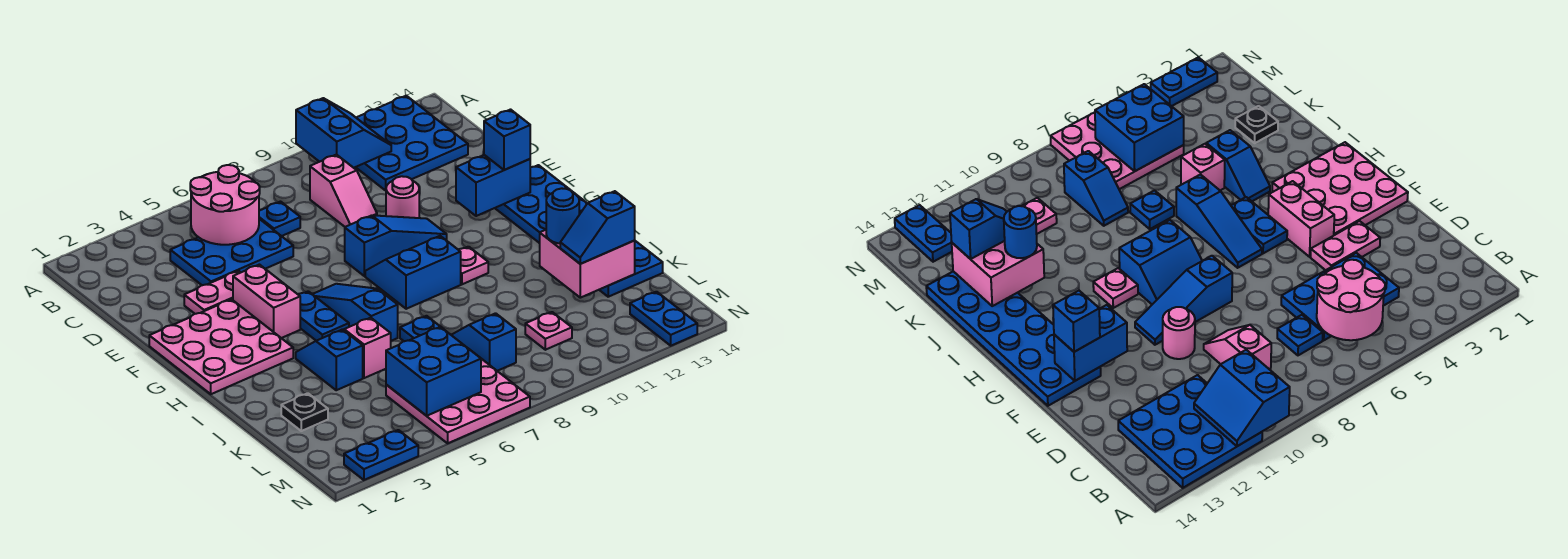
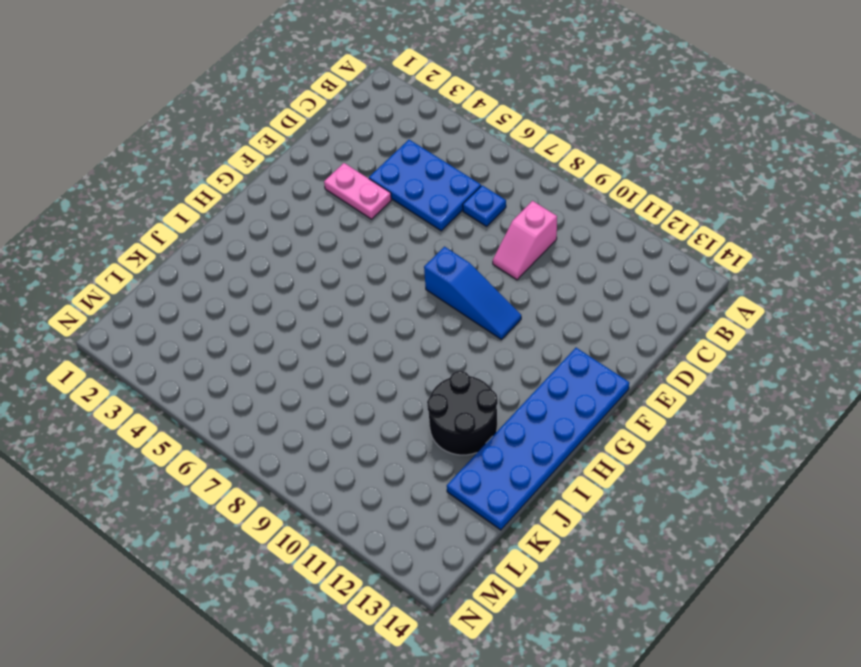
black 2x2 round brick [427,371,498,455] -> none
none -> blue 3x3 plate [356,96,468,190]
none -> pink 1x1 round brick [386,176,419,218]
none -> pink 3x3 plate [149,299,293,394]
none -> pink 1x2 brick [233,265,300,338]

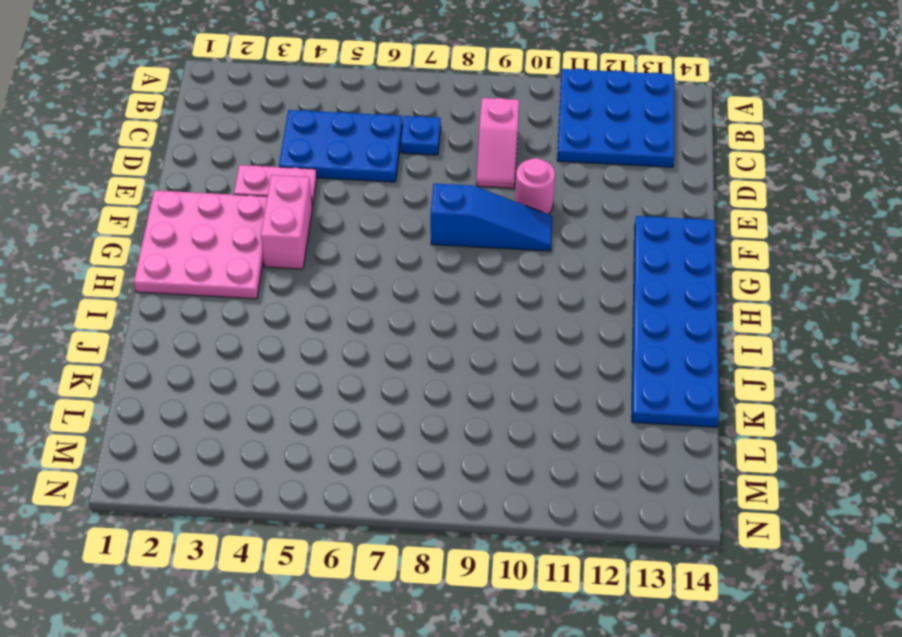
none -> blue 1x2 plate [298,291,349,341]
none -> blue 1x3 slope [313,284,398,341]
none -> blue 2x2 slope [365,236,461,309]
none -> pink 1x1 plate [459,247,488,284]

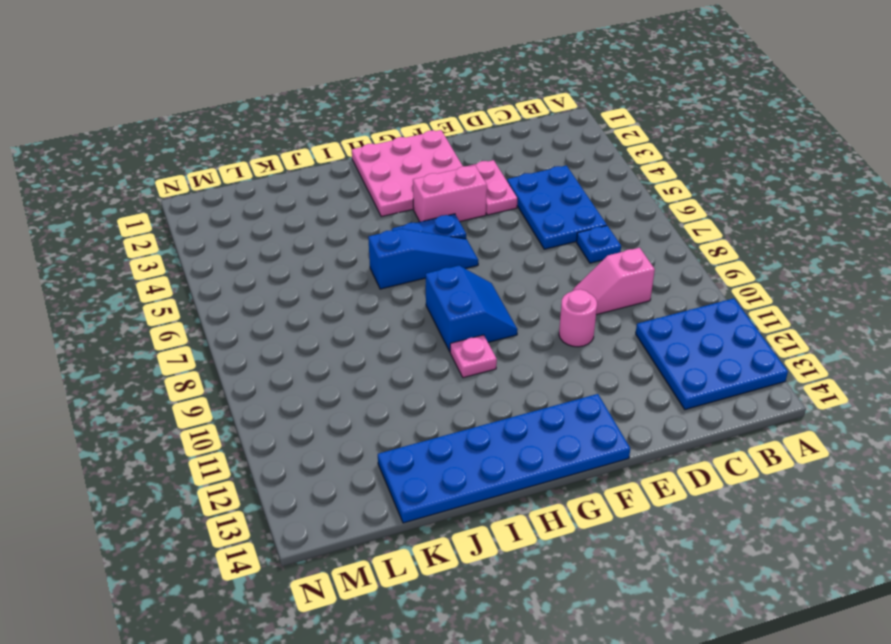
none -> blue 1x3 slope [345,215,447,276]
none -> blue 1x2 slope [296,329,363,390]
none -> pink 1x1 brick [344,318,391,378]
none -> blue 1x1 plate [400,316,440,341]

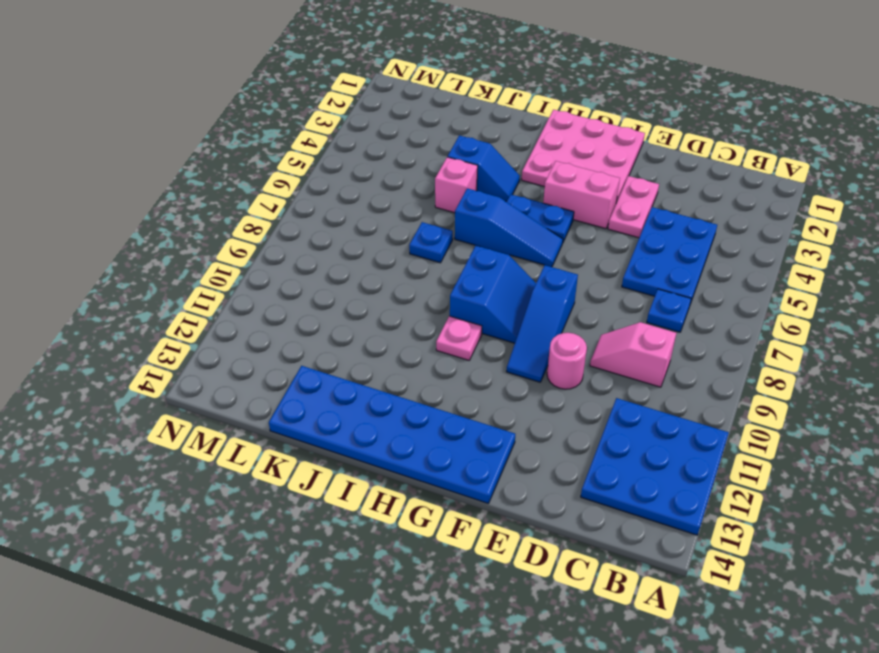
none -> black 1x1 plate [281,393,328,431]
none -> blue 1x2 slope [452,313,516,371]
none -> pink 3x3 plate [386,359,530,443]
none -> pink 1x1 plate [525,312,572,350]

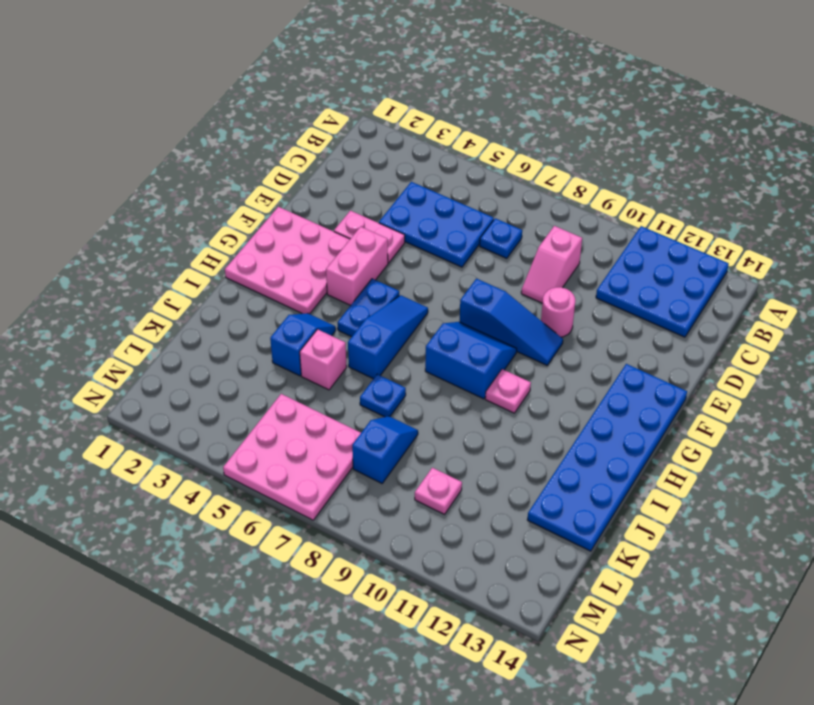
none -> black 1x1 plate [281,393,328,431]
none -> blue 1x2 plate [630,292,697,346]
none -> blue 1x2 plate [344,430,418,480]
none -> blue 2x2 slope [296,98,391,168]

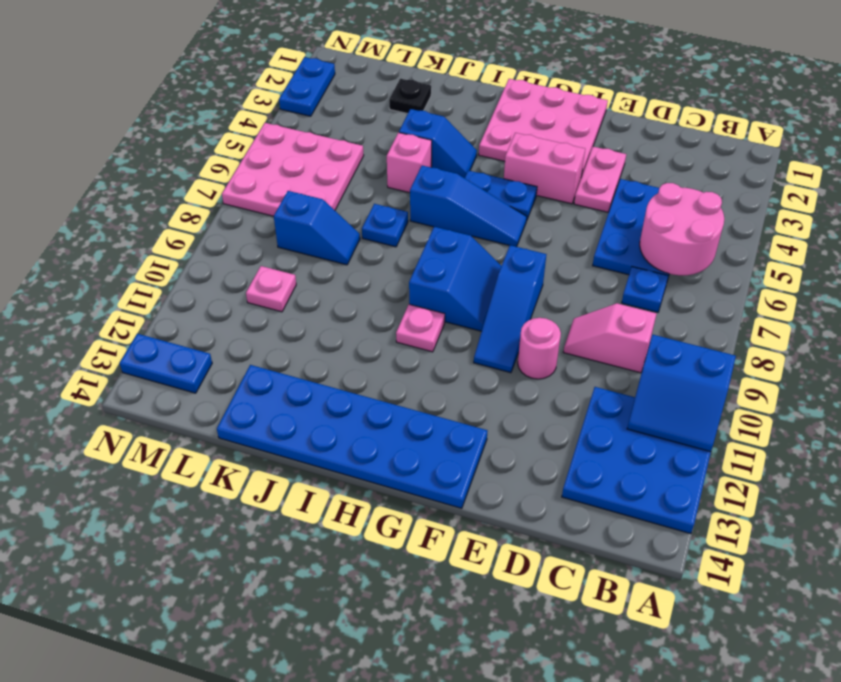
none -> blue 1x2 brick [456,155,530,216]
none -> pink 2x2 brick [540,230,635,298]
none -> blue 2x2 brick [386,327,481,416]
none -> blue 1x1 brick [484,110,530,170]

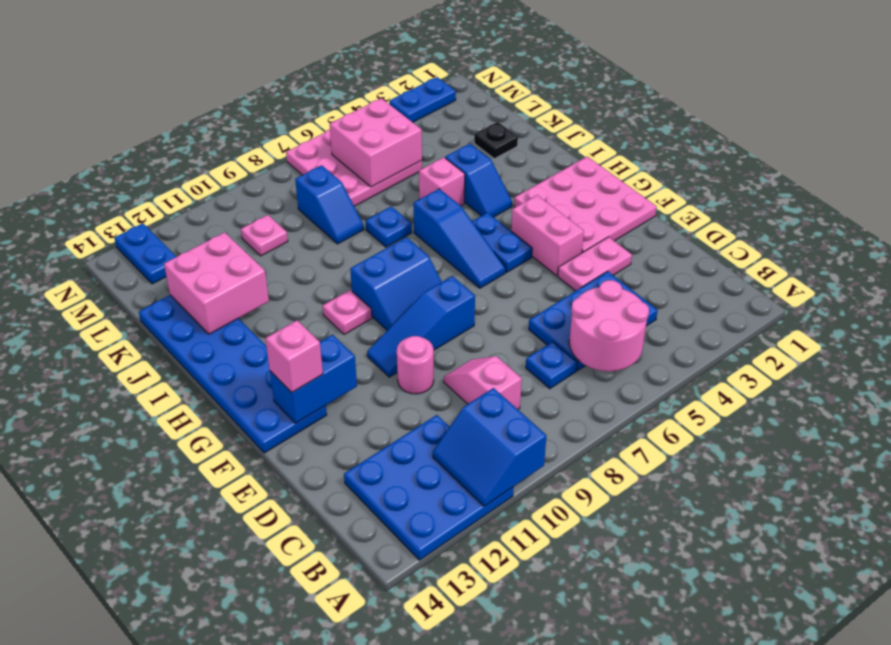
pink 1x1 brick [265,320,323,392] -> blue 1x1 brick [484,110,530,170]
pink 2x2 brick [330,98,422,187] -> blue 2x2 brick [386,327,481,416]
none -> blue 1x1 round brick [546,188,579,243]
none -> blue 1x2 slope [560,191,635,264]

